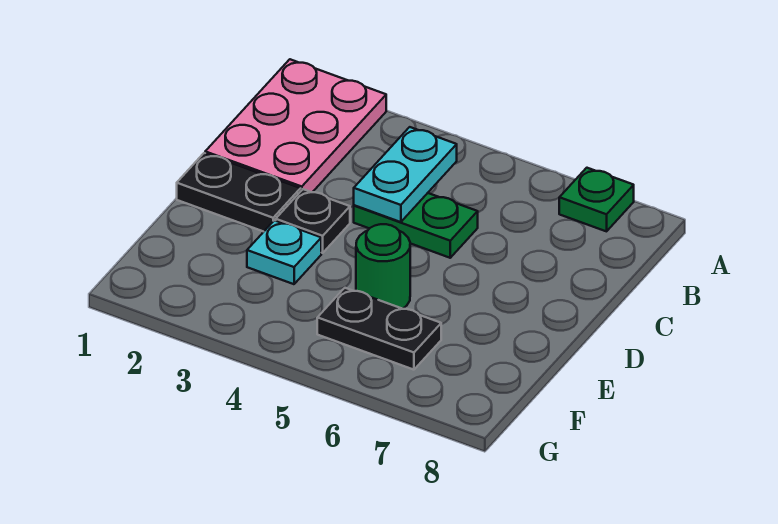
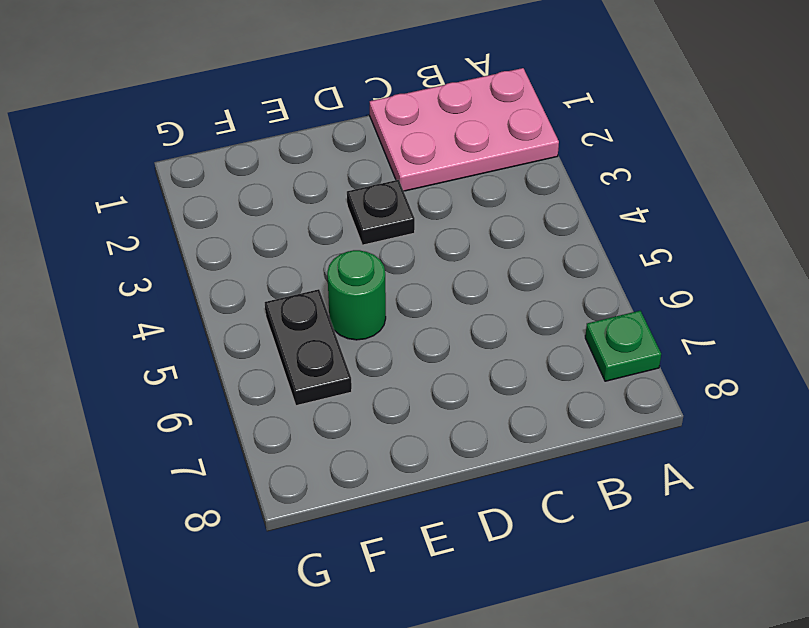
none -> green 1x2 plate [354,193,478,258]
none -> black 1x2 plate [177,153,301,232]

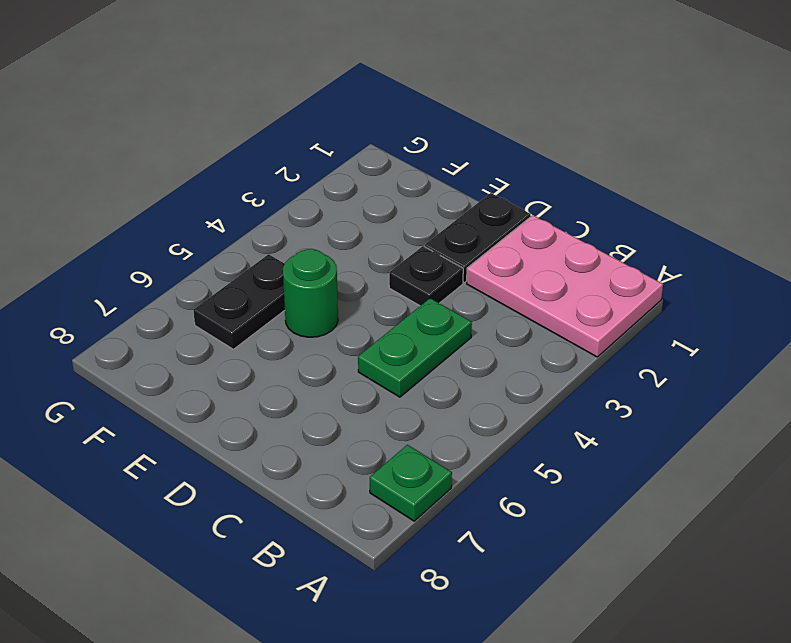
none -> cyan 1x1 plate [247,220,321,284]
none -> cyan 1x2 plate [354,127,457,222]

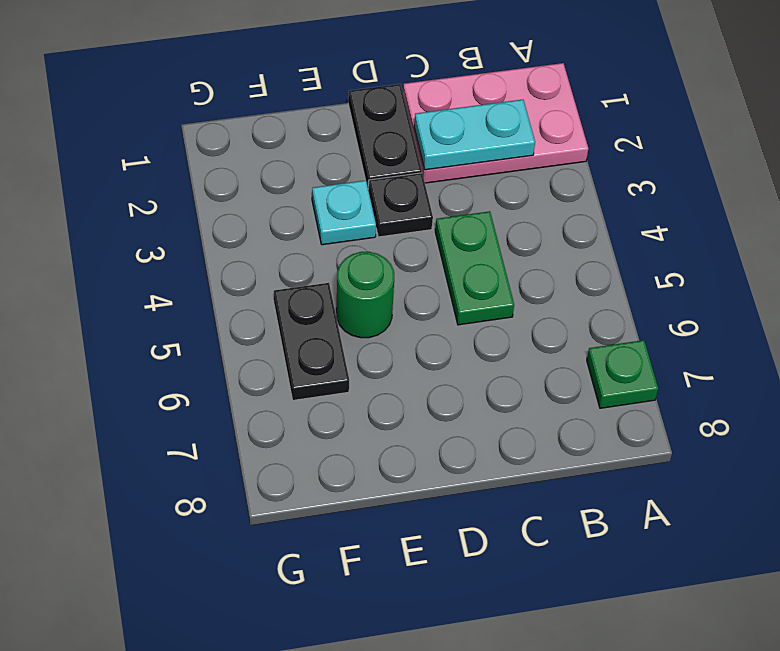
cyan 1x2 plate [414,100,535,170] -> cyan 1x2 plate moved to [354,127,457,222]

